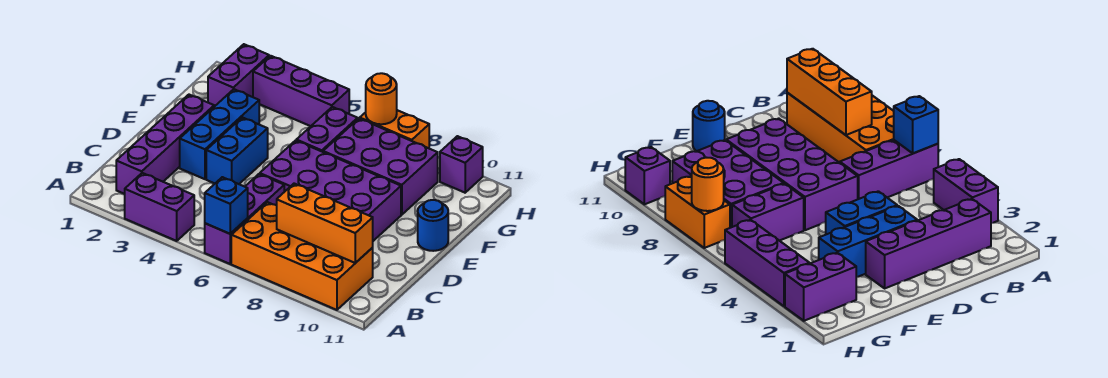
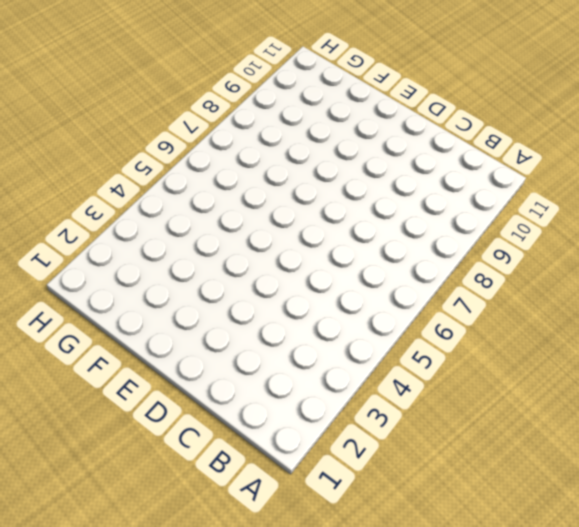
none -> purple 1x2 brick [125,173,194,241]
none -> purple 1x3 brick [205,174,284,264]
none -> orange 2x4 brick [231,202,373,310]

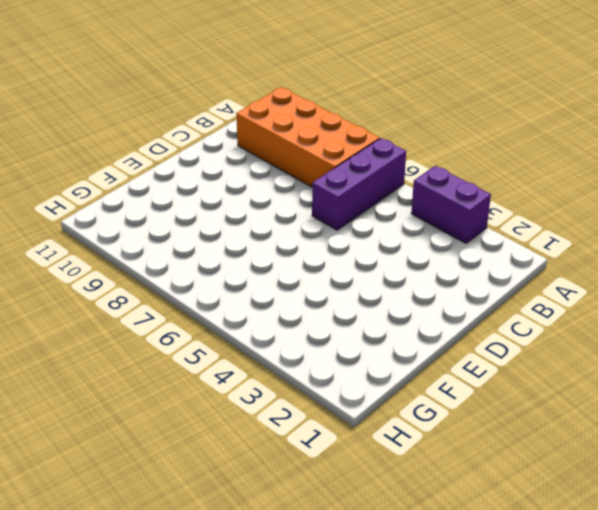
none -> purple 1x4 brick [116,95,214,194]
none -> blue 1x3 brick [180,89,259,179]
none -> blue 1x2 brick [206,117,268,184]

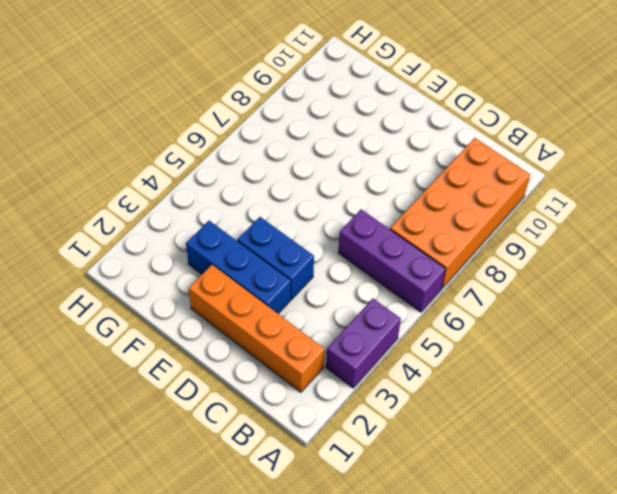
orange 1x4 brick [189,265,324,392] -> purple 1x4 brick [116,95,214,194]
none -> purple 2x4 brick [260,140,401,241]
none -> blue 1x1 round brick [418,200,448,251]
none -> purple 1x2 brick [296,107,358,152]

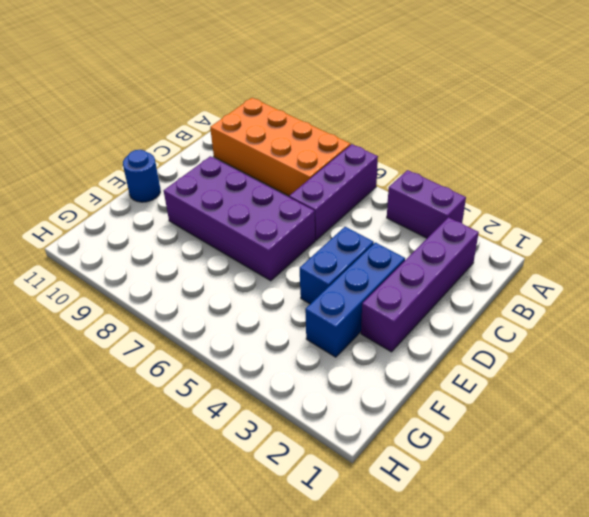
none -> purple 1x2 brick [296,107,358,152]
none -> purple 2x3 brick [323,118,438,215]
none -> purple 1x2 brick [208,44,269,107]

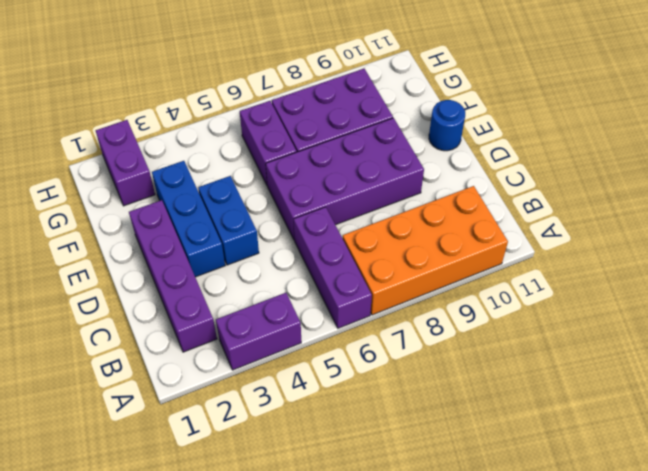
none -> purple 1x3 brick [253,56,349,126]
none -> orange 1x2 brick [360,110,429,148]
none -> purple 1x1 brick [440,136,483,193]

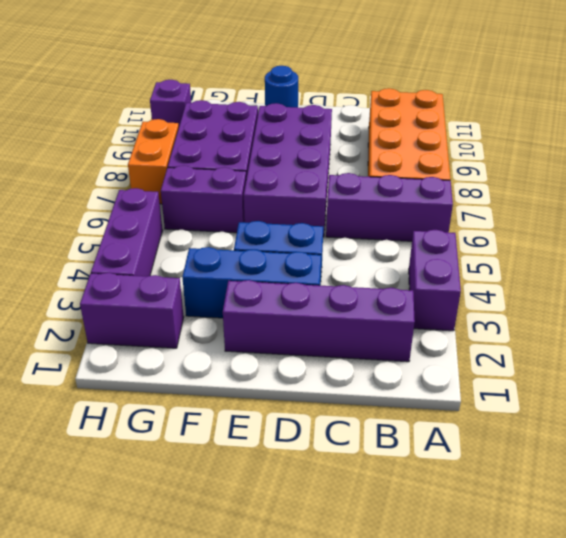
none -> blue 1x1 brick [205,177,248,234]
none -> orange 1x3 brick [277,184,373,263]
none -> orange 1x1 round brick [366,73,397,124]

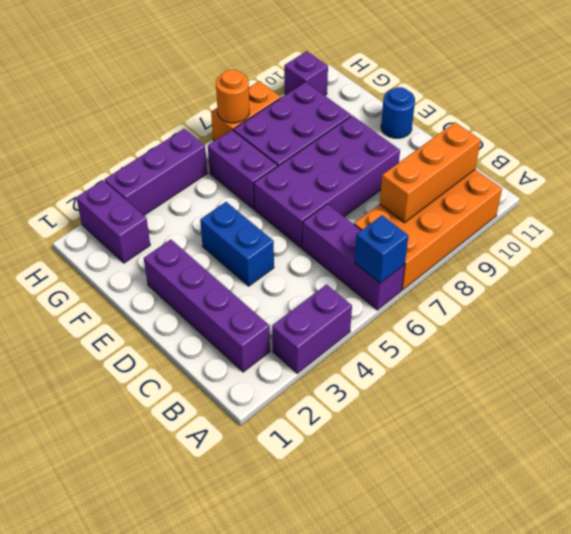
none -> blue 1x3 brick [180,89,259,179]

